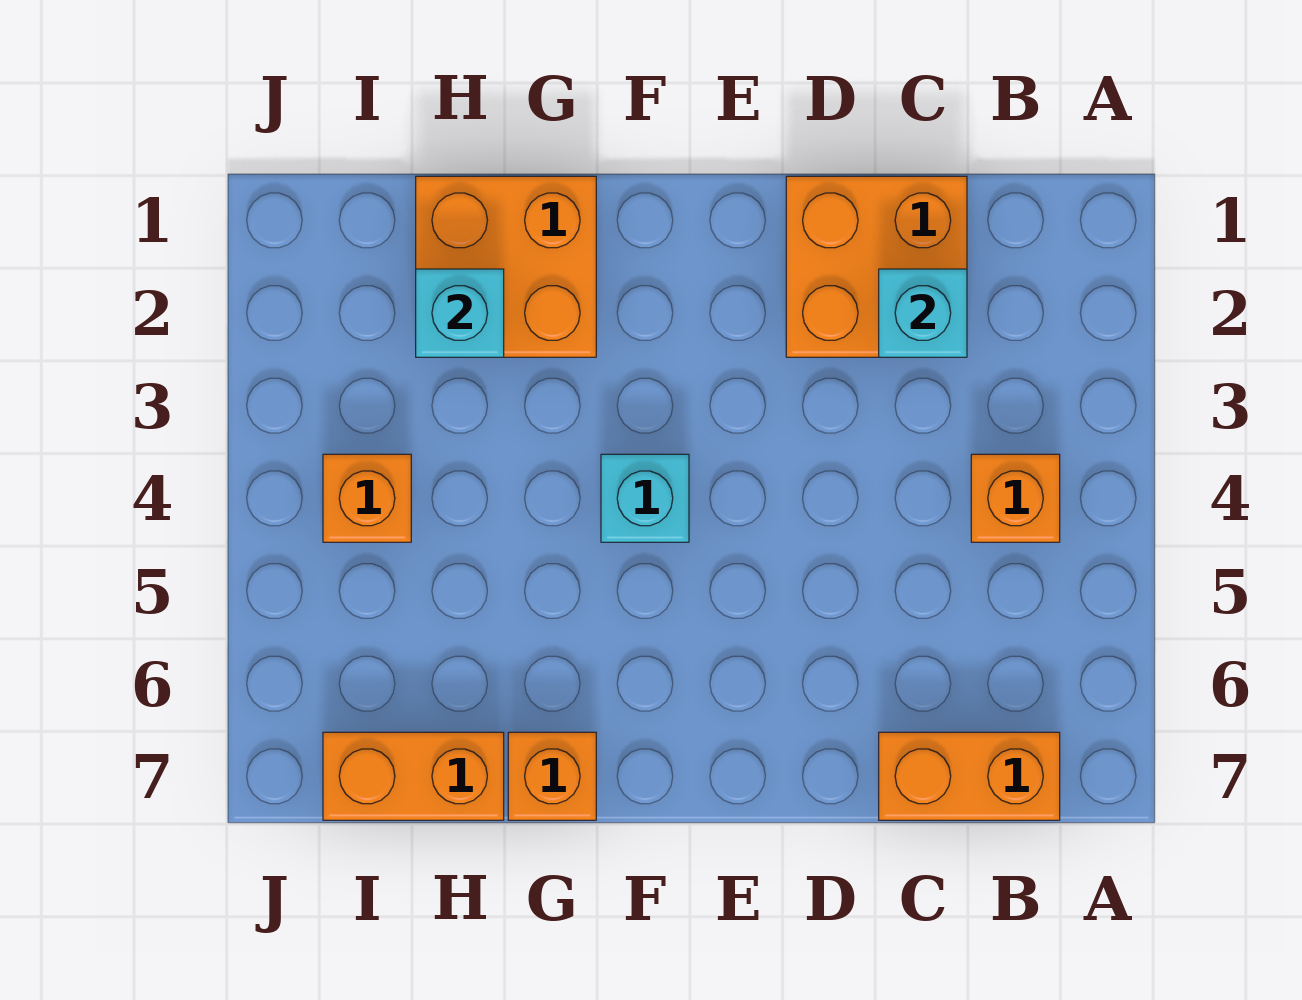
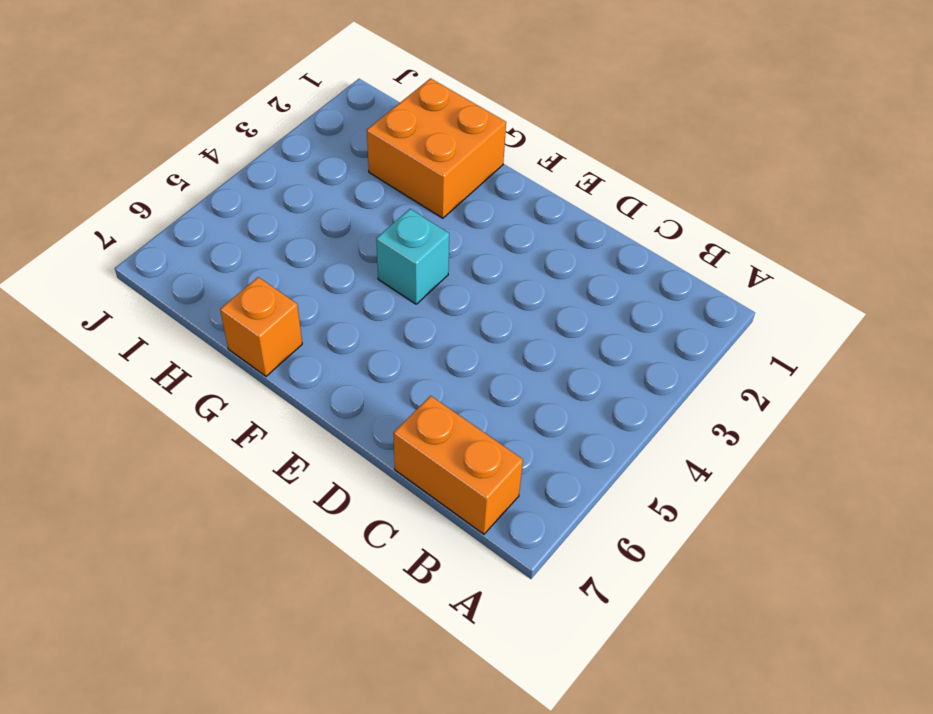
none -> orange 1x1 brick [971,454,1060,542]
none -> orange 2x2 brick [786,176,967,357]

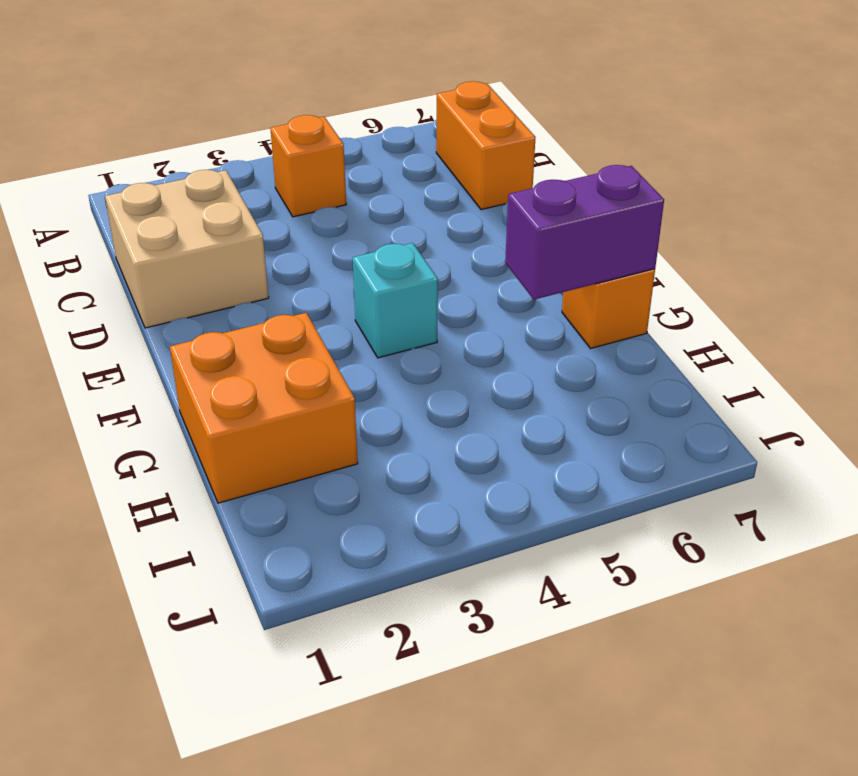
tan 2x2 brick [105,170,269,328] -> orange 2x2 brick [786,176,967,357]
purple 1x2 brick [505,165,664,300] -> none
none -> orange 1x2 brick [323,732,504,820]
none -> orange 1x1 brick [323,454,411,542]

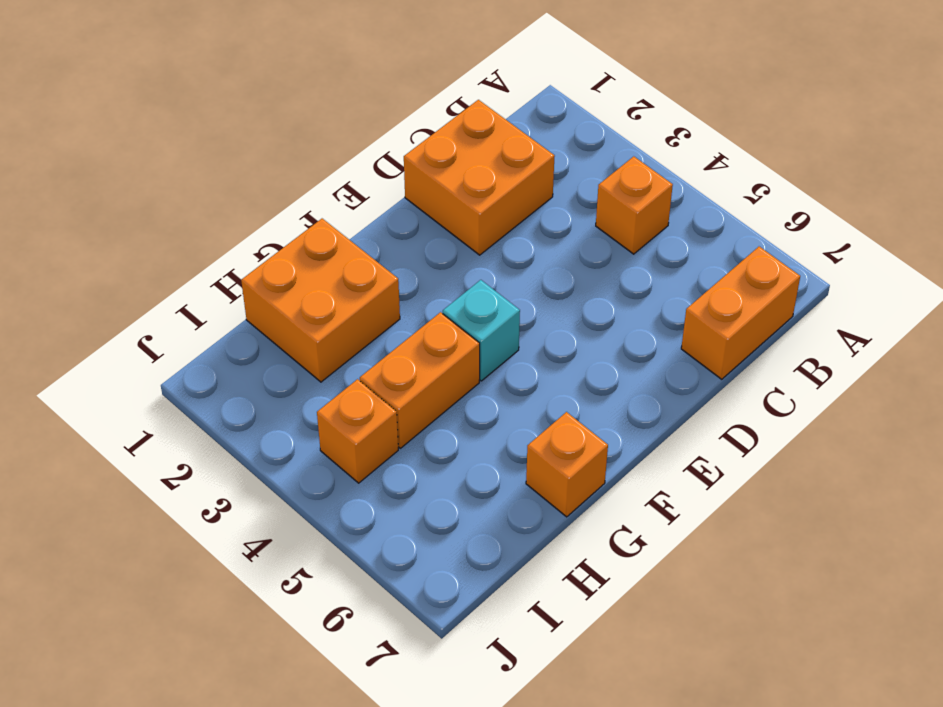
orange 1x2 brick [360,312,480,448] -> orange 1x2 brick moved to [323,732,504,820]
none -> cyan 1x1 brick [879,269,967,357]
none -> cyan 1x1 brick [416,269,504,357]

